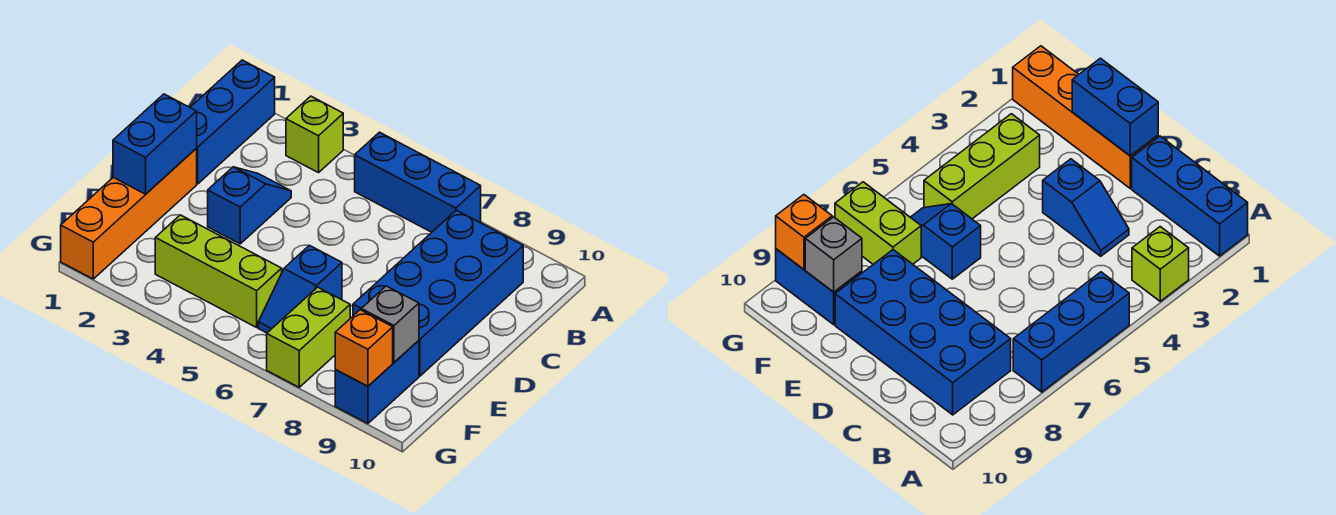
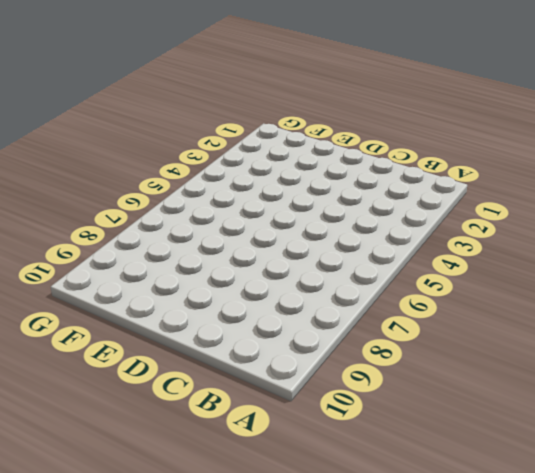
none -> blue 1x3 brick [190,60,275,184]
none -> lime 1x1 brick [286,96,343,173]
none -> blue 1x3 brick [355,132,481,232]

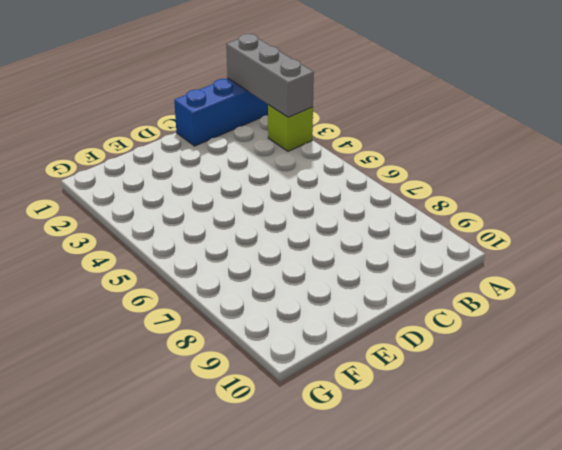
grey 1x3 brick [226,34,314,117] -> none
none -> blue 1x3 brick [355,132,481,232]
none -> blue 2x4 brick [353,210,523,376]
none -> blue 1x2 slope [208,167,291,244]

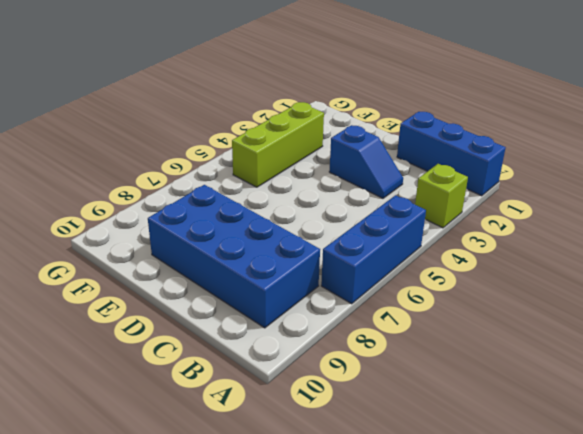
none -> orange 1x4 brick [61,149,197,279]
none -> blue 1x2 slope [258,245,342,333]
none -> lime 1x2 brick [267,287,350,387]

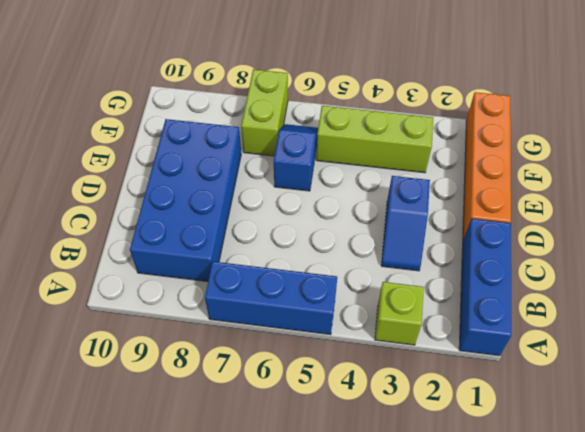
none -> blue 1x2 brick [335,340,419,424]
none -> blue 1x2 brick [113,94,197,194]
none -> grey 1x1 brick [361,286,419,362]

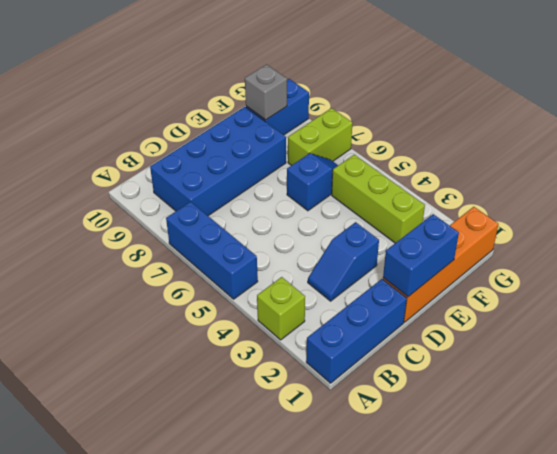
none -> orange 1x1 brick [335,310,393,386]

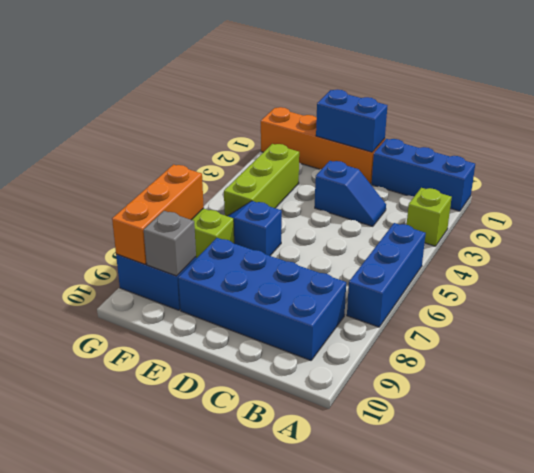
orange 1x3 brick [112,165,204,264] -> orange 1x1 brick [335,310,393,386]

